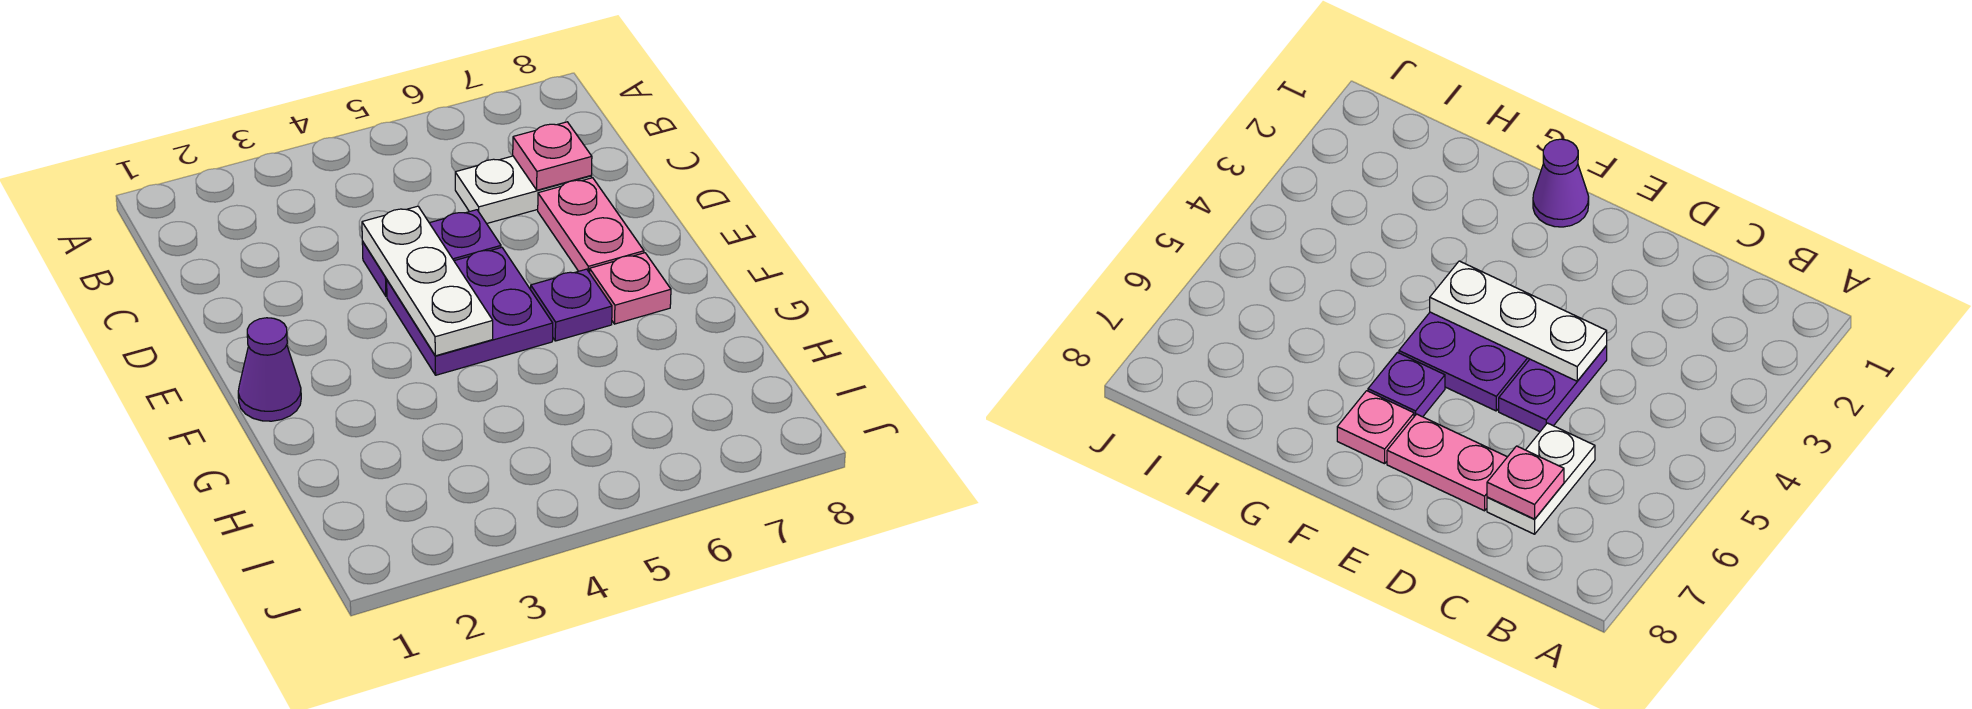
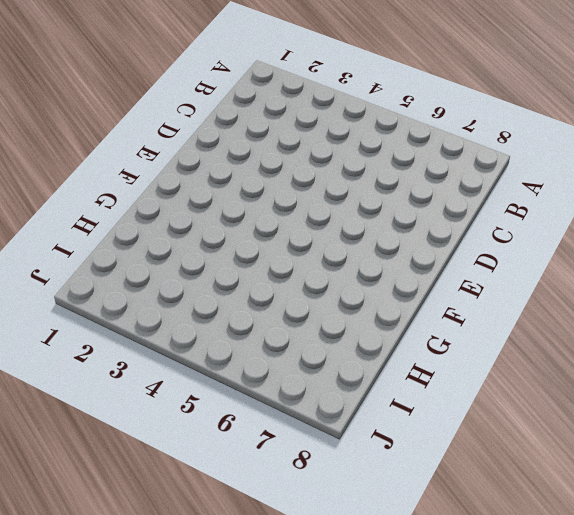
none -> white 1x2 plate [455,156,592,224]
none -> purple 1x2 plate [362,210,501,296]

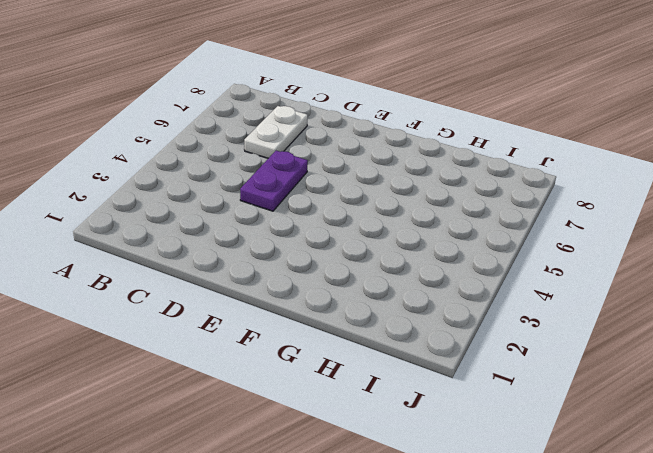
none -> pink 1x2 plate [538,178,644,273]
none -> purple 2x2 plate [387,247,553,375]

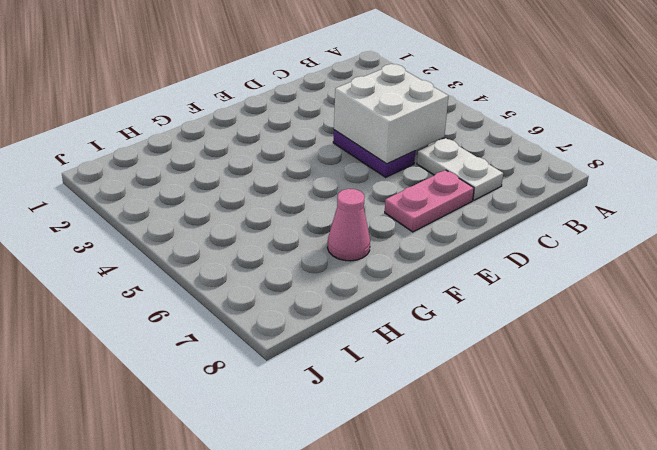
white 2x2 brick [334,64,448,164] -> white 1x3 plate [362,206,493,356]
pink 1x1 cone [327,189,370,261] -> none
none -> purple 2x2 plate [387,247,553,375]
none -> purple 1x1 cone [238,318,301,421]

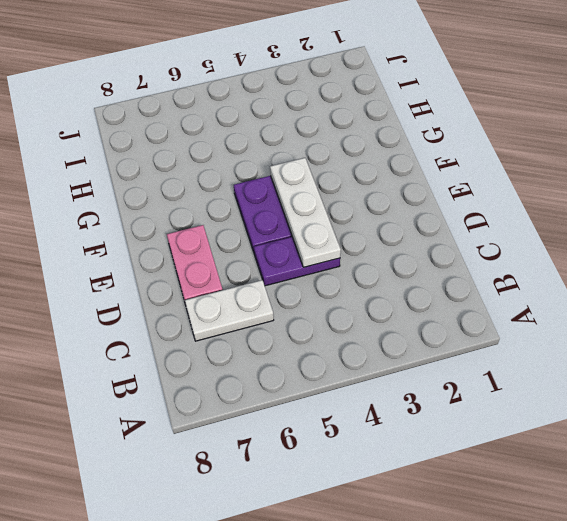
none -> purple 1x1 cone [238,318,301,421]
none -> purple 1x1 plate [531,269,612,341]

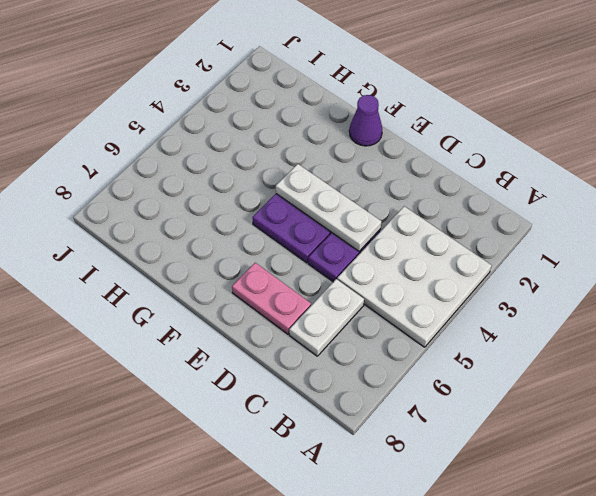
white 3x3 plate [337,206,491,347] -> none
none -> purple 1x1 plate [531,269,612,341]
none -> pink 1x1 plate [590,253,671,324]

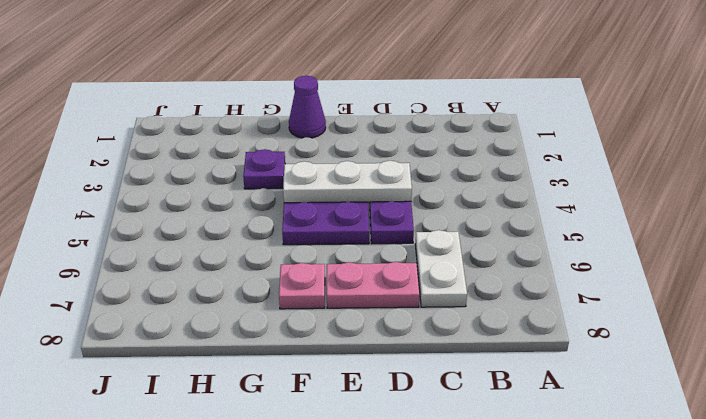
purple 1x1 plate [243,149,285,189] -> purple 1x1 plate moved to [531,269,612,341]
none -> pink 1x1 plate [513,122,592,190]

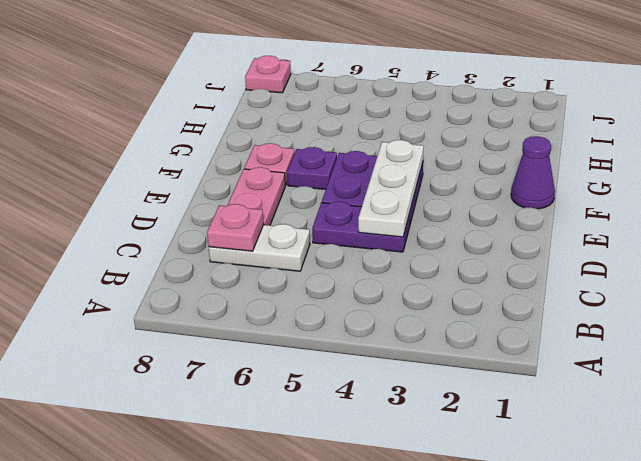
pink 1x1 plate [245,56,291,93] -> none

